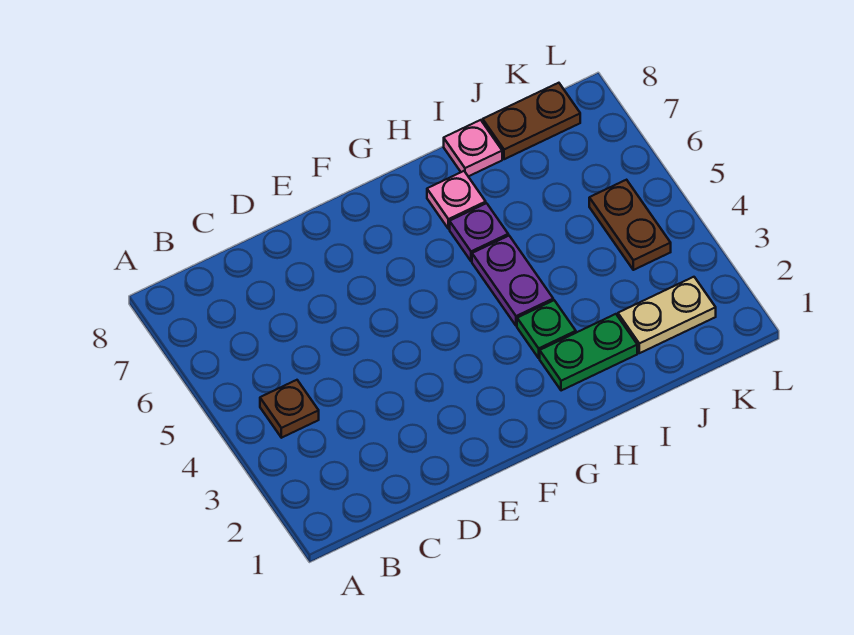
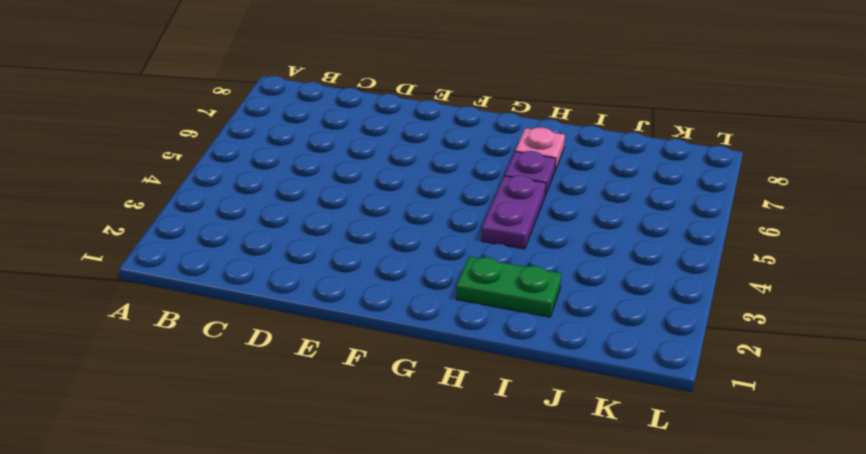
none -> brown 1x1 plate [260,380,319,438]
none -> green 1x1 plate [517,300,576,358]

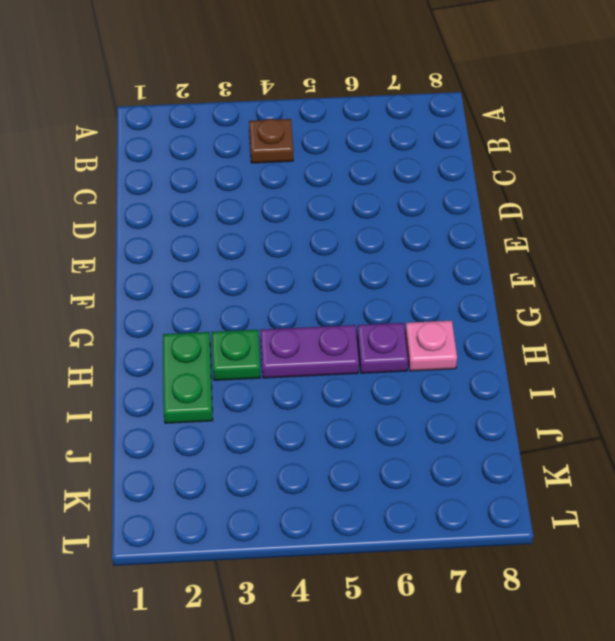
none -> pink 1x1 plate [444,120,502,176]
none -> tan 1x2 plate [618,277,716,353]

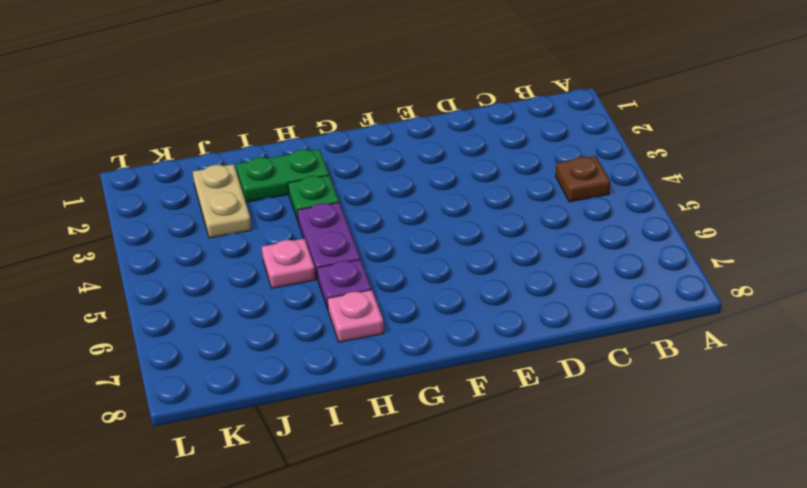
pink 1x1 plate [262,239,315,288] -> pink 1x1 plate moved to [444,120,502,176]
tan 1x2 plate [193,164,251,238] -> tan 1x2 plate turned to [618,277,716,353]
none -> brown 1x2 plate [483,83,580,159]
none -> brown 1x2 plate [589,180,671,270]

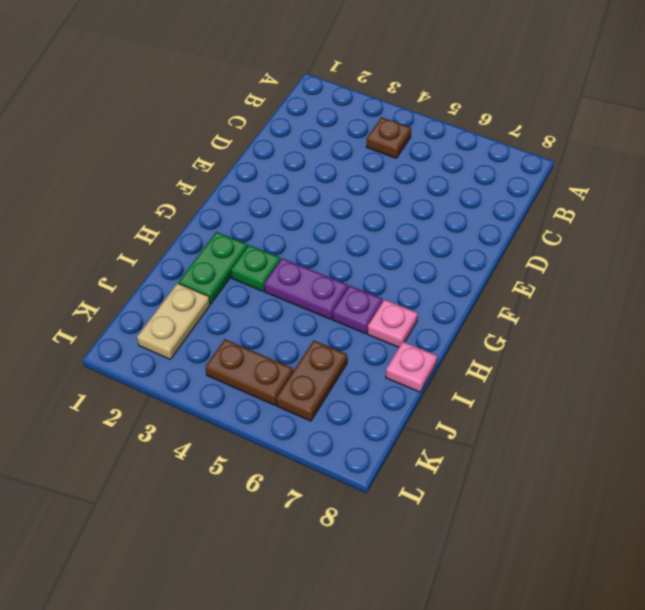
brown 1x2 plate [276,341,347,421] -> brown 1x2 plate moved to [483,83,580,159]

